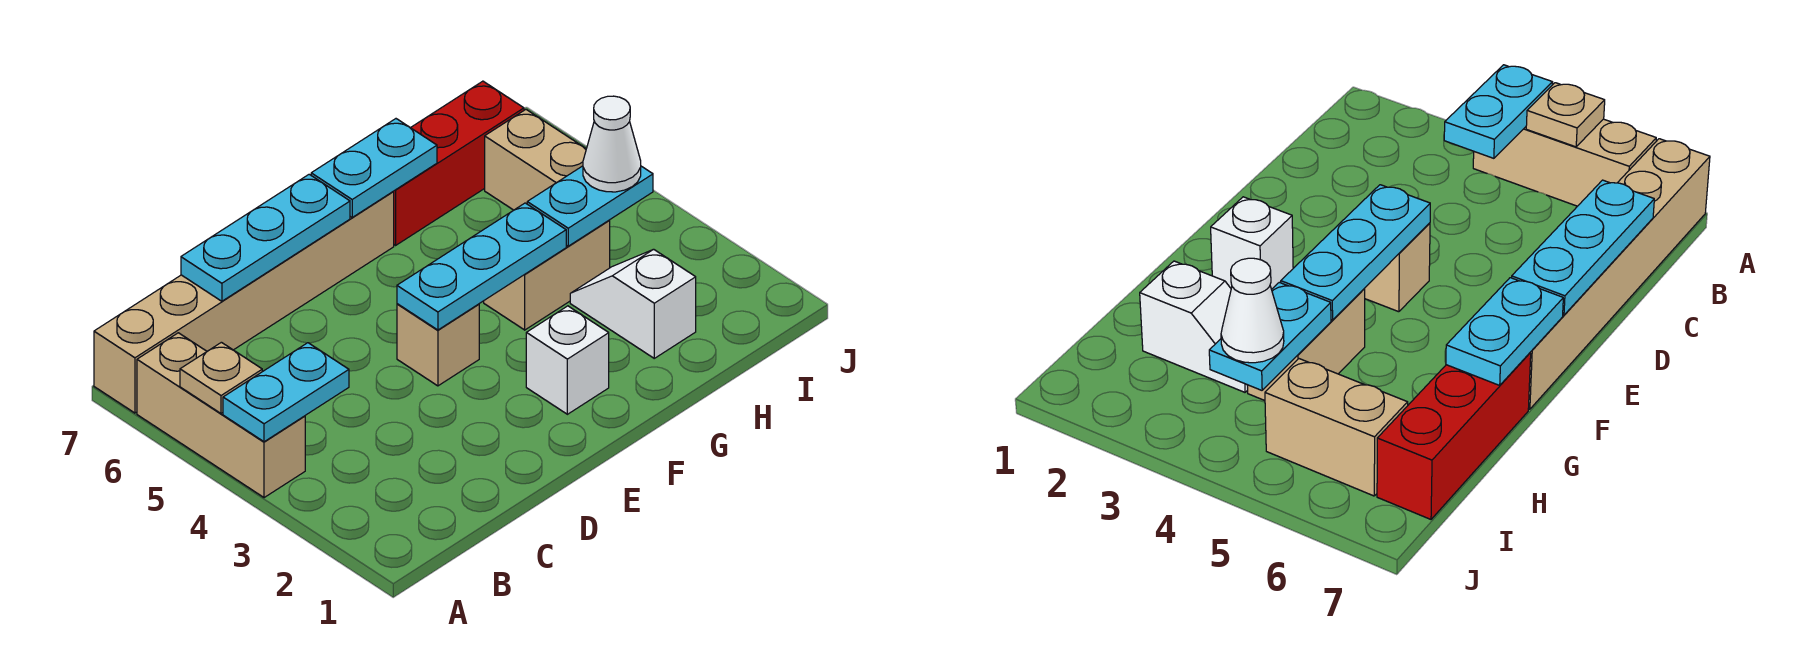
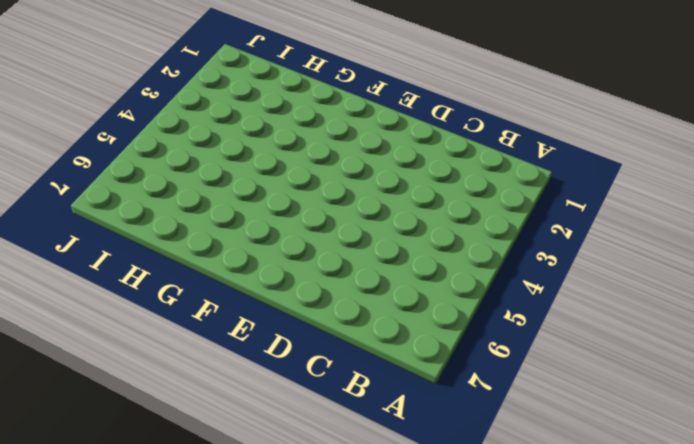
none -> tan 1x3 brick [137,333,305,498]
none -> tan 1x6 brick [94,192,394,413]
none -> tan 1x1 brick [397,304,479,386]

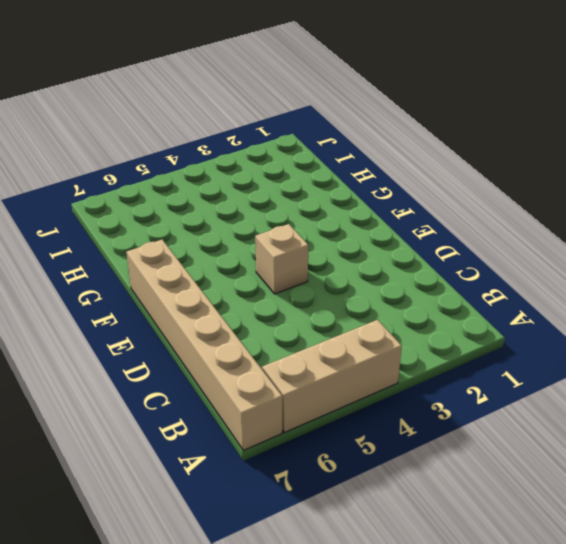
none -> white 1x1 brick [526,306,609,414]
none -> tan 1x2 brick [484,221,610,330]
none -> red 1x3 brick [393,81,524,245]

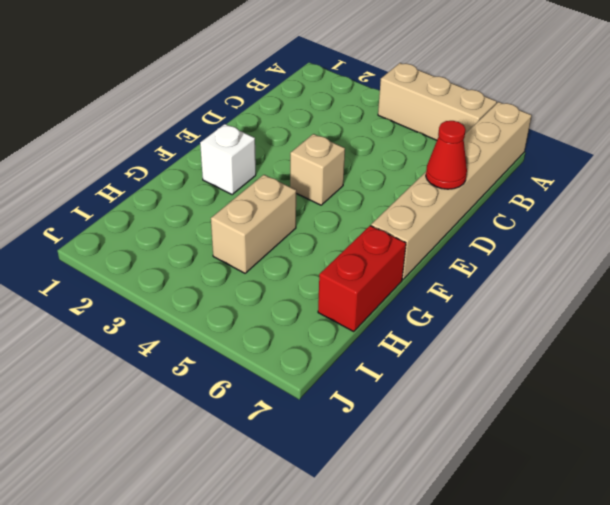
red 1x1 cone [426,121,467,189] -> cyan 1x3 plate [181,174,350,301]
red 1x2 brick [318,226,406,332] -> red 1x3 brick [393,81,524,245]
none -> white 1x2 slope [570,249,696,358]
none -> tan 1x2 brick [485,110,586,210]
none -> cyan 1x2 plate [223,343,349,442]

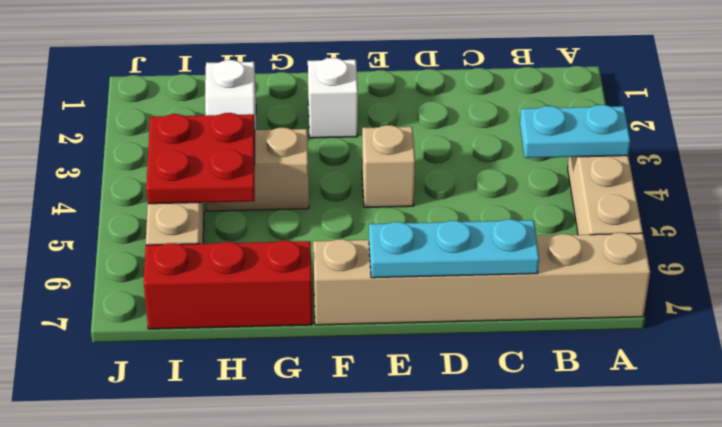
red 2x2 plate [146,113,255,204] -> cyan 1x2 plate [527,166,653,246]
none -> tan 1x1 plate [180,342,262,413]
none -> cyan 1x3 plate [397,203,566,330]
none -> cyan 1x2 plate [311,119,437,217]

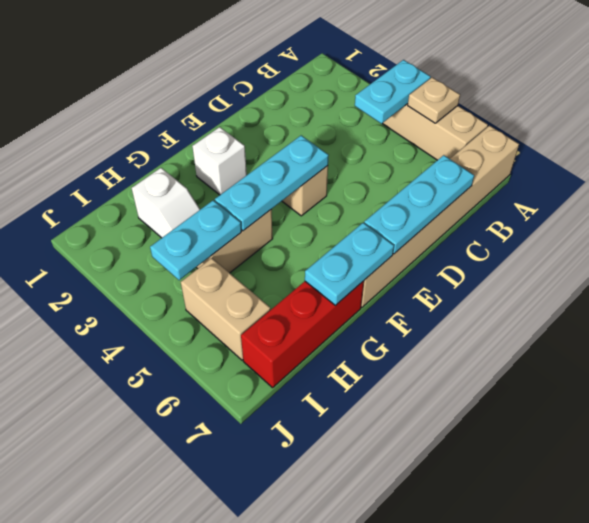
none -> white 1x1 cone [583,96,641,192]

